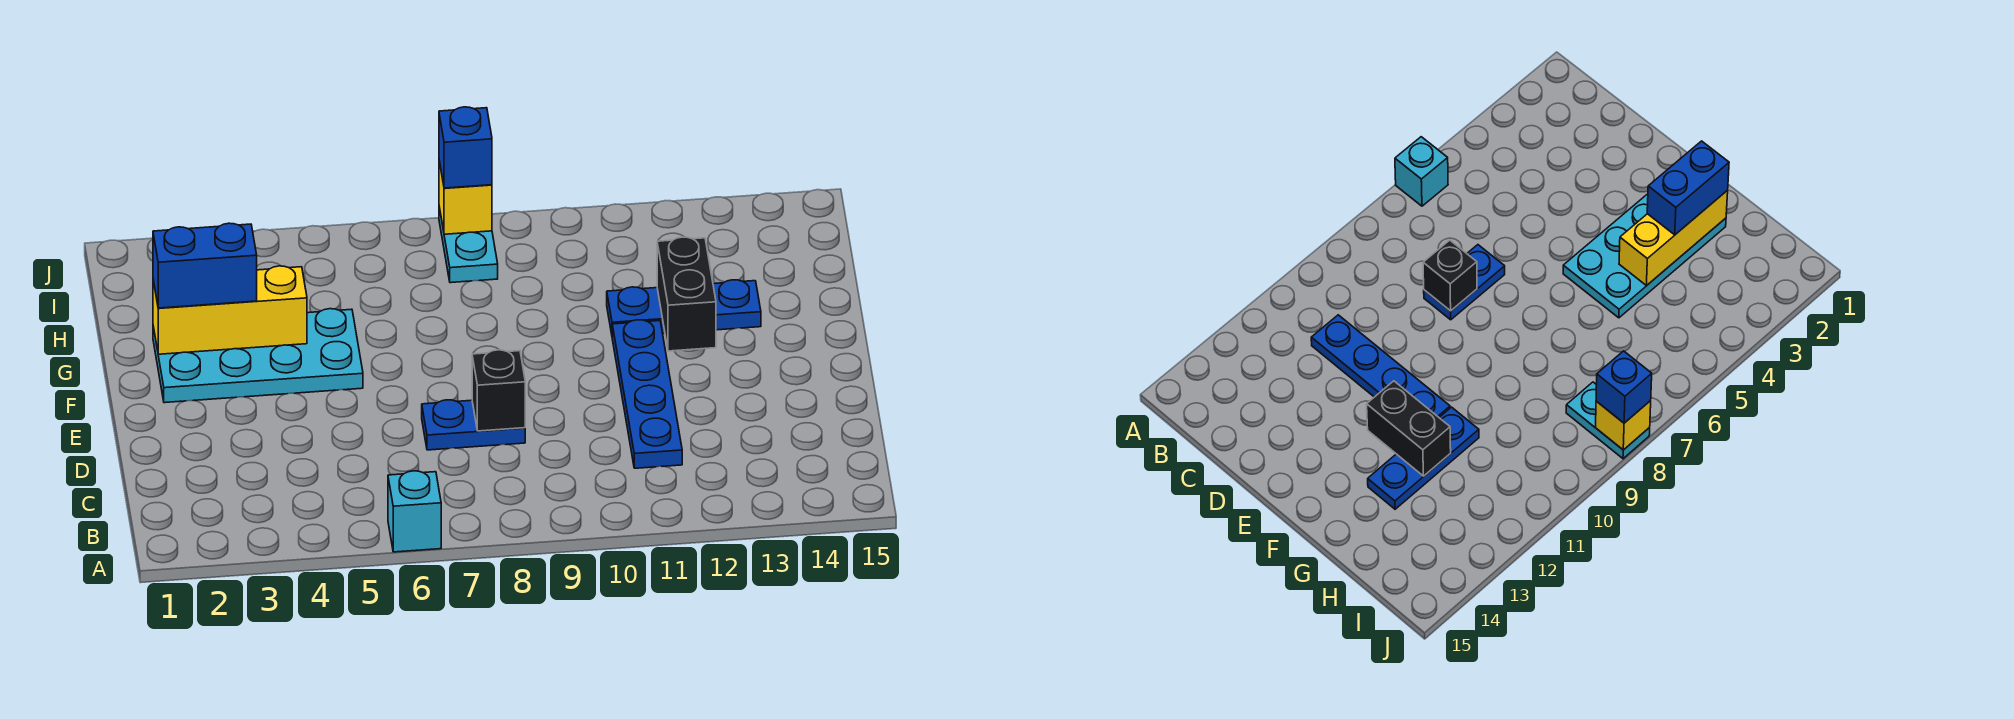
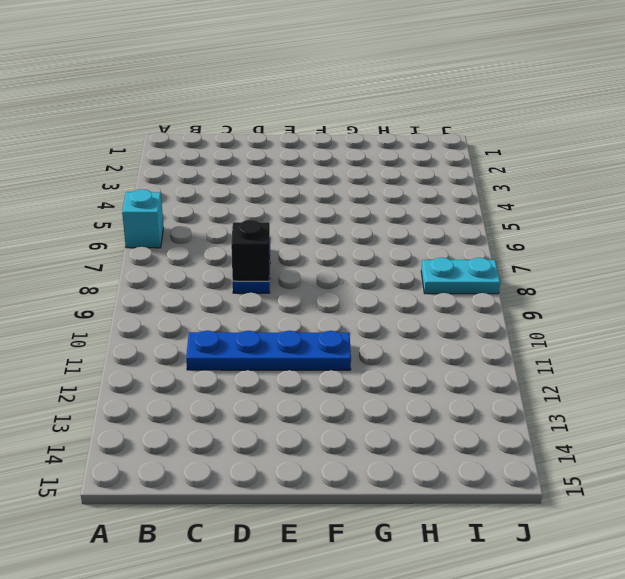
none -> cyan 2x4 plate [153,309,363,403]
none -> blue 1x3 plate [607,280,761,334]
none -> black 1x2 brick [657,237,716,351]

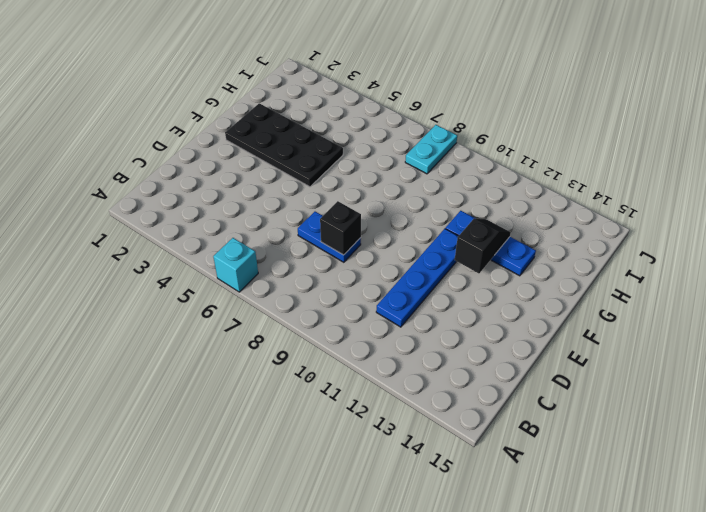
black 2x4 plate [225,103,343,187] -> cyan 2x4 plate [153,309,363,403]
black 1x2 slope [455,218,511,273] -> black 1x2 brick [657,237,716,351]
none -> yellow 1x3 brick [153,266,307,354]
none -> yellow 1x1 brick [439,161,492,234]
none -> blue 1x2 brick [153,223,257,308]

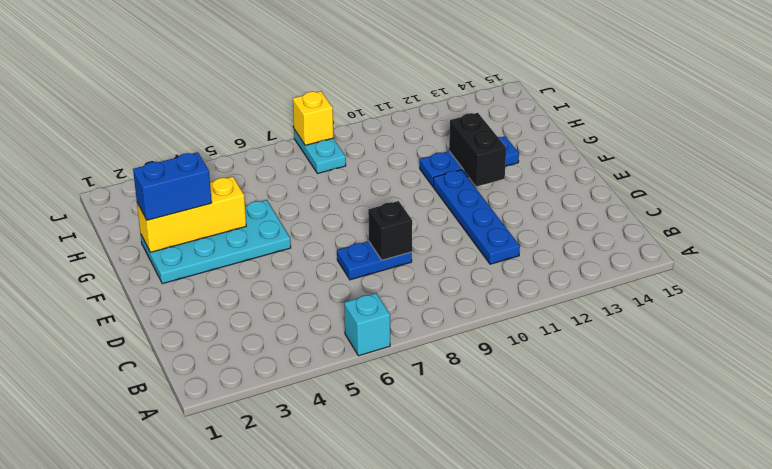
none -> blue 1x1 brick [439,107,492,188]

